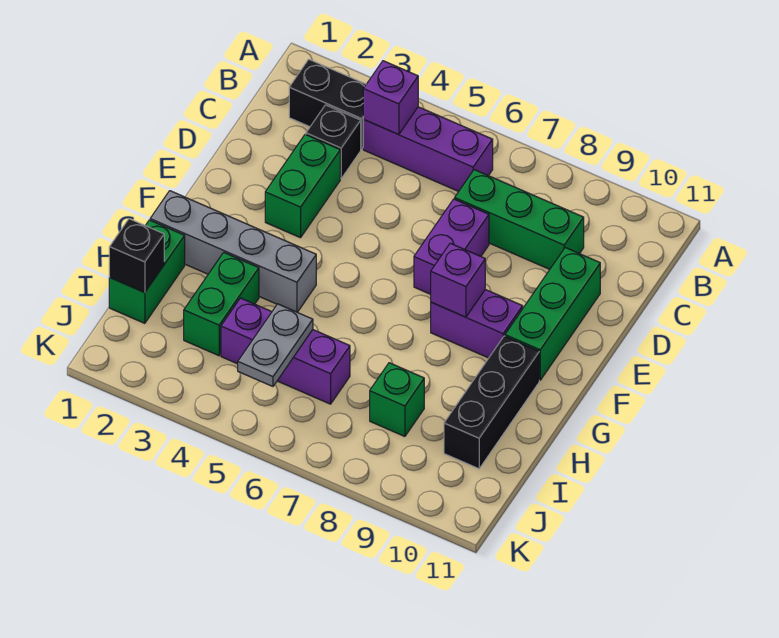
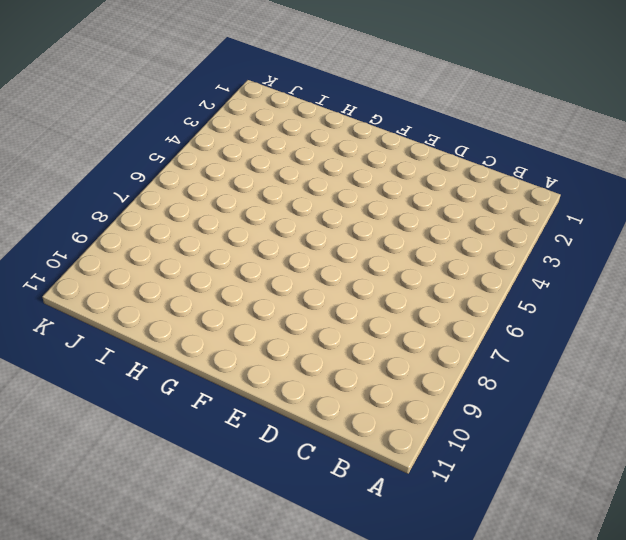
none -> black 1x2 brick [289,59,366,149]
none -> purple 1x3 brick [363,107,493,191]
none -> black 1x1 brick [306,105,361,178]

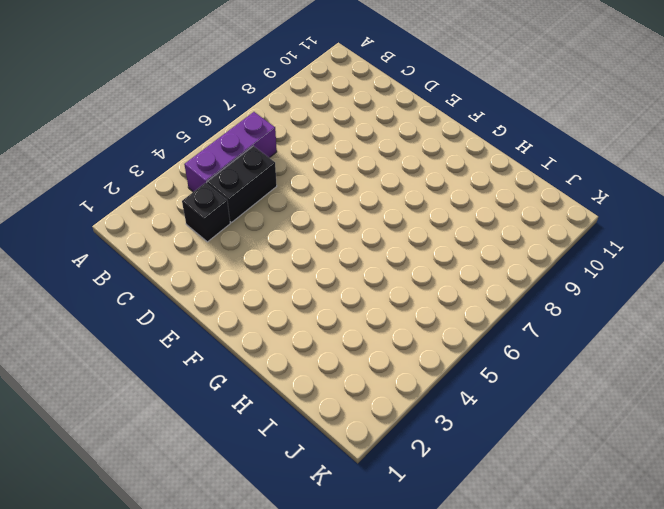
black 1x2 brick [207,146,277,223] -> black 1x2 brick moved to [289,59,366,149]
none -> green 1x3 brick [455,170,584,269]
none -> green 1x2 brick [265,134,340,238]
none -> purple 1x2 brick [414,199,489,294]

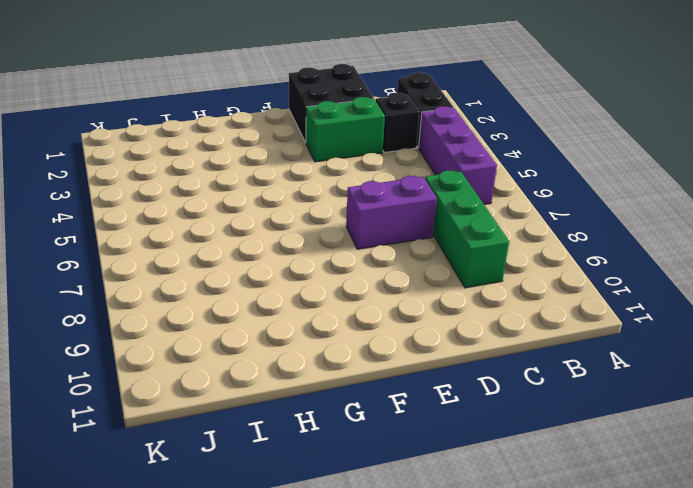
black 2x2 brick [289,64,374,143] -> none
none -> green 1x3 brick [505,248,600,380]
none -> purple 1x2 brick [431,290,523,358]
none -> grey 1x4 brick [150,191,316,312]

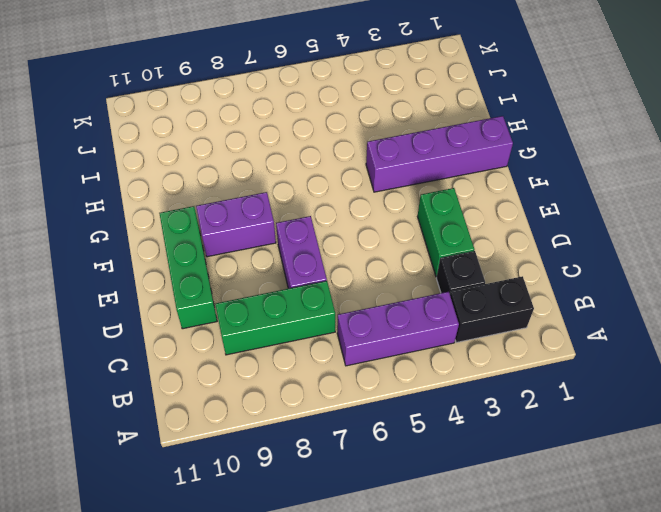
purple 1x4 brick [366,116,513,192] -> grey 1x4 brick [150,191,316,312]
none -> black 1x3 brick [444,336,539,469]
none -> green 1x2 brick [109,220,185,323]
none -> green 1x2 brick [184,252,259,356]

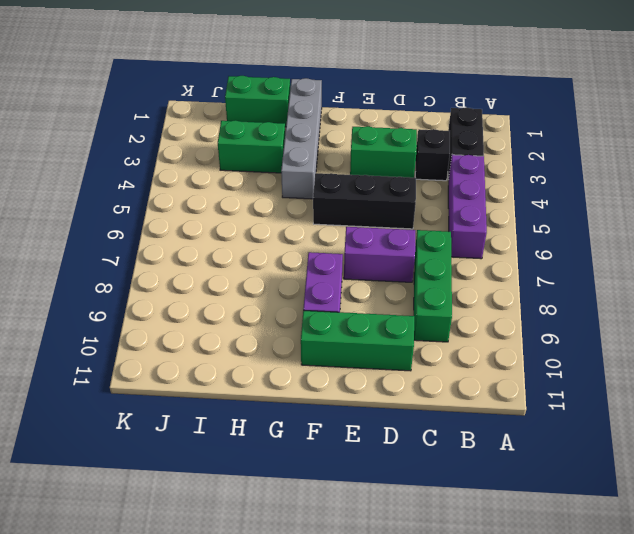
black 1x3 brick [313,173,416,229] -> black 1x3 brick moved to [444,336,539,469]
none -> purple 1x3 brick [221,298,350,404]
none -> green 1x1 brick [370,363,424,436]
none -> purple 1x1 brick [363,61,418,135]

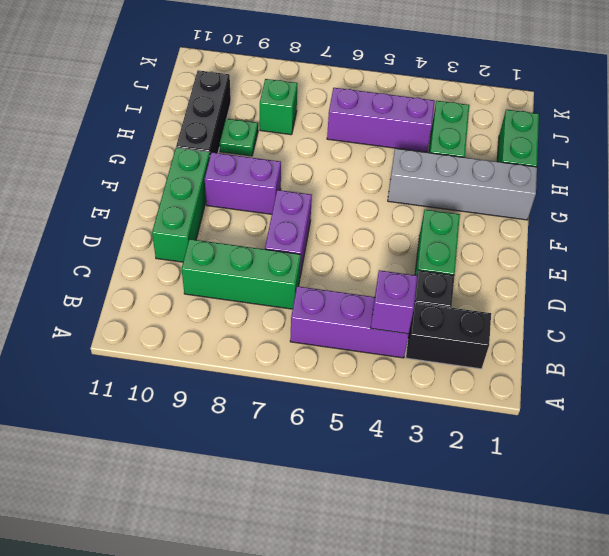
green 1x1 plate [220,119,258,156] -> none
none -> purple 1x1 brick [431,243,485,317]
none -> black 1x1 brick [109,219,164,293]
none -> grey 1x2 plate [238,304,313,386]

